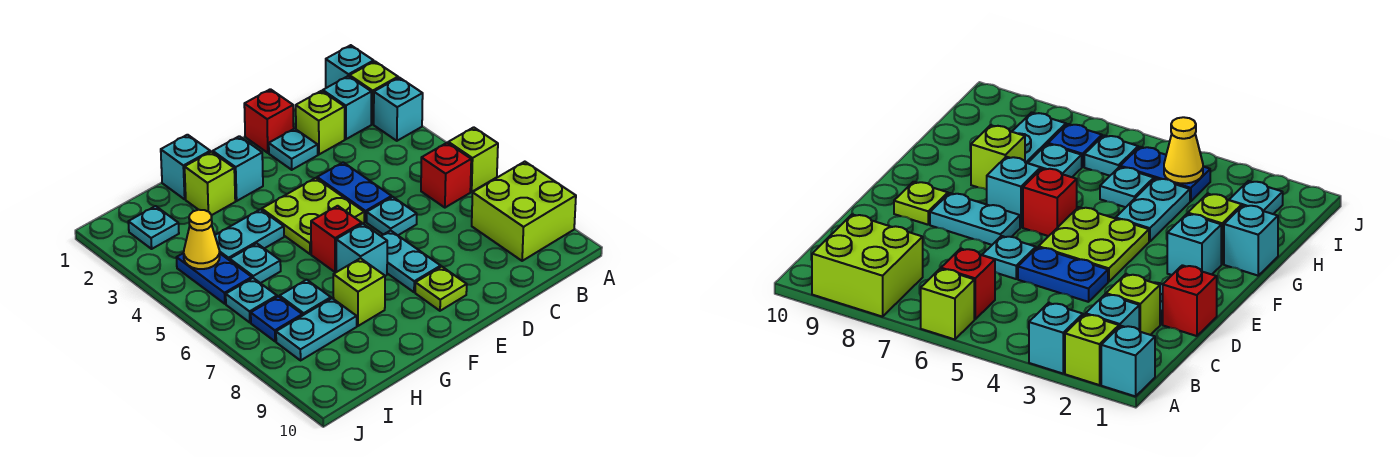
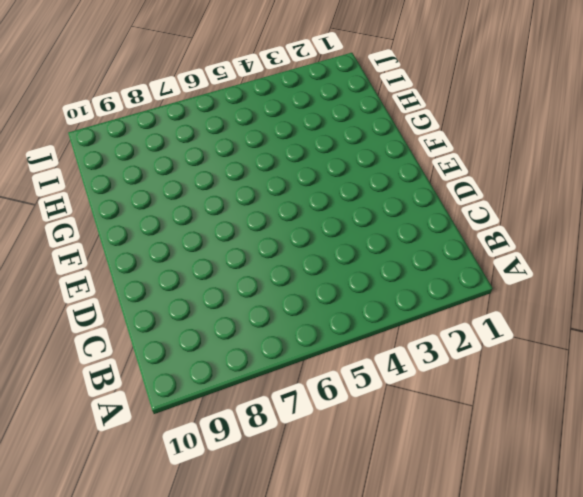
none -> cyan 1x1 brick [326,45,374,88]
none -> lime 1x1 brick [350,61,398,124]
none -> cyan 1x1 brick [374,78,423,141]
none -> lime 1x1 brick [448,127,498,192]

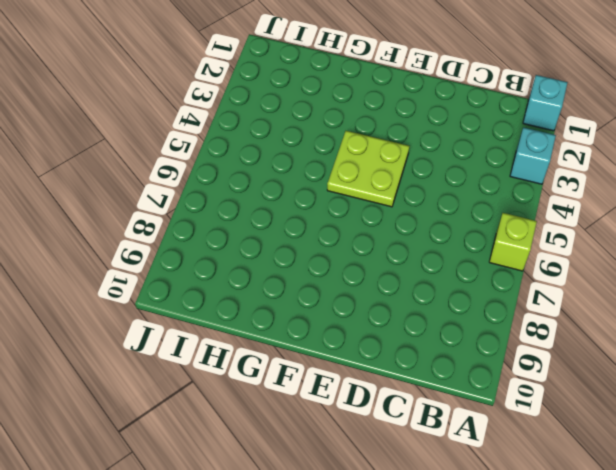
none -> lime 1x1 brick [350,61,398,124]
none -> lime 2x2 brick [472,162,576,261]
none -> cyan 1x1 brick [323,76,371,139]
none -> red 1x1 brick [421,143,471,208]

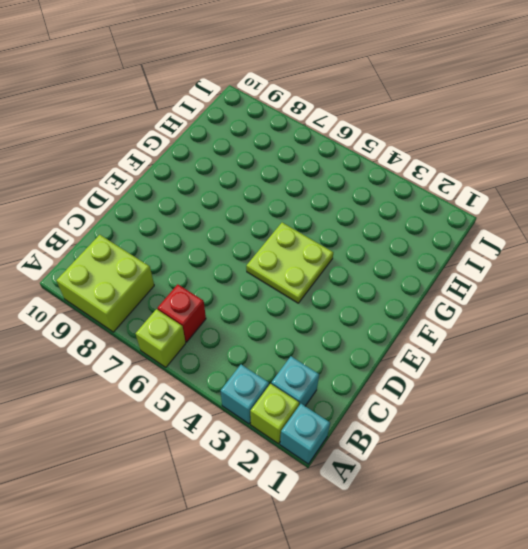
none -> lime 1x1 brick [296,91,345,154]
none -> red 1x1 brick [244,89,294,153]
none -> cyan 1x1 plate [269,129,318,170]
none -> blue 1x2 plate [317,162,392,222]

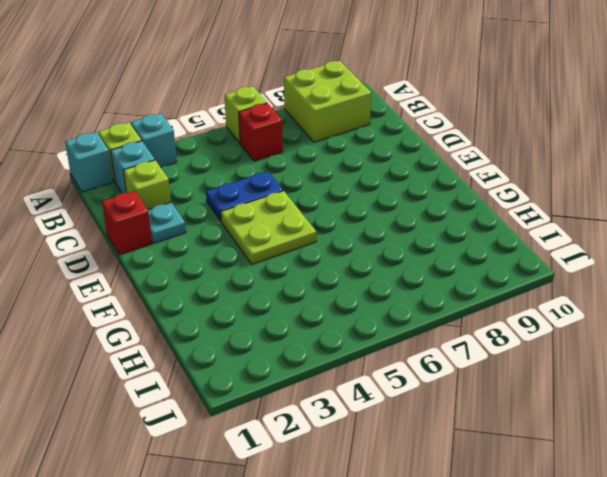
none -> cyan 1x1 plate [367,197,417,235]
none -> cyan 1x2 plate [381,230,441,292]
none -> lime 1x1 plate [415,267,467,311]
none -> cyan 1x1 brick [213,136,263,201]

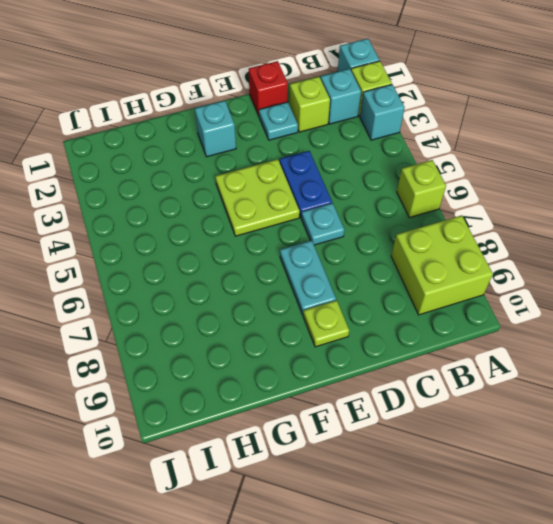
none -> red 1x1 brick [421,143,471,208]
none -> red 1x1 brick [311,206,362,272]
none -> cyan 1x1 brick [336,224,387,276]
none -> cyan 1x1 brick [161,135,210,199]

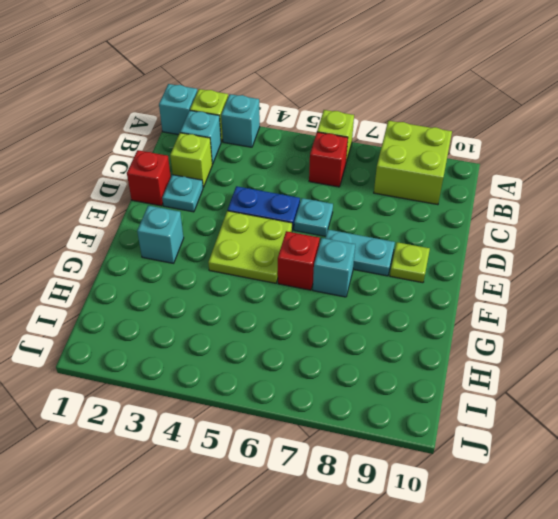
none -> cyan 1x1 brick [161,135,210,199]
none -> lime 1x1 brick [185,152,235,215]
none -> cyan 1x2 plate [215,209,284,260]
none -> lime 1x1 brick [333,258,385,326]

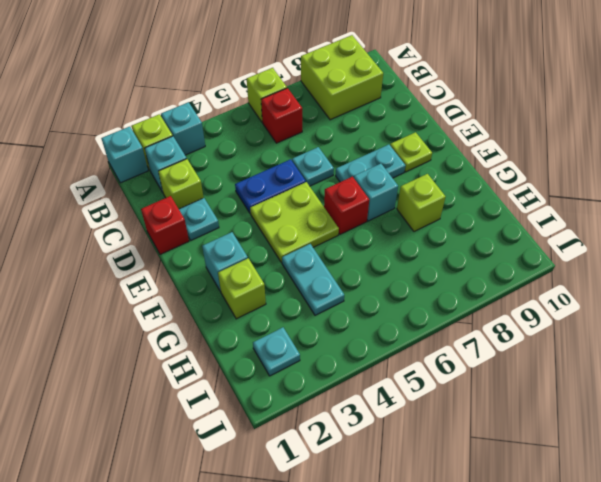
none -> cyan 1x1 brick [161,135,210,199]
none -> cyan 1x1 plate [230,243,281,283]
none -> cyan 1x1 plate [280,280,331,316]
none -> cyan 1x2 plate [276,298,357,360]

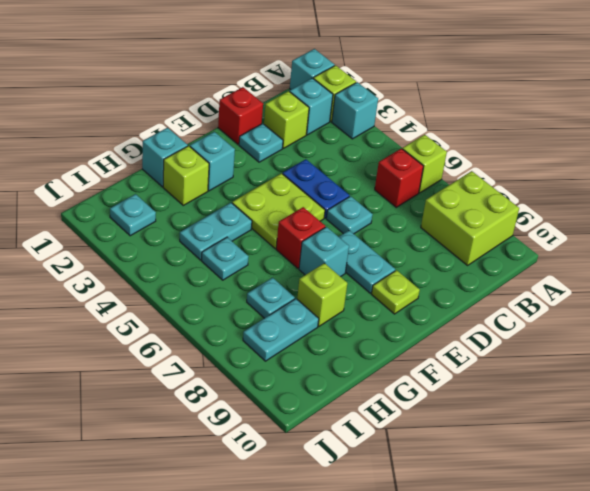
none -> blue 1x2 plate [176,253,252,304]
none -> cyan 1x1 plate [226,278,277,322]
none -> blue 1x1 plate [251,297,302,341]
none -> yellow 1x1 cone [184,210,220,269]

